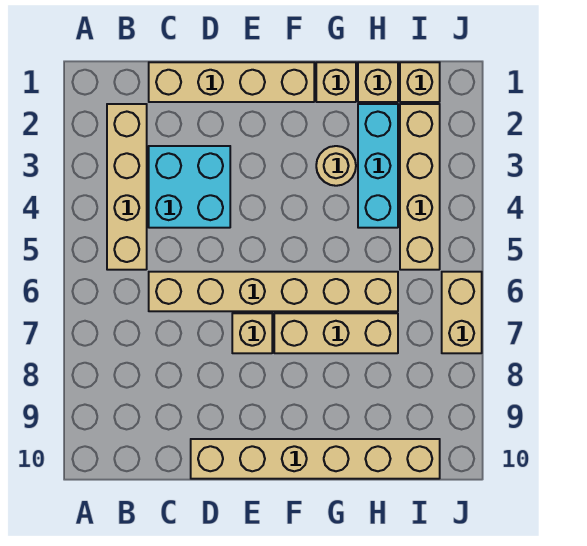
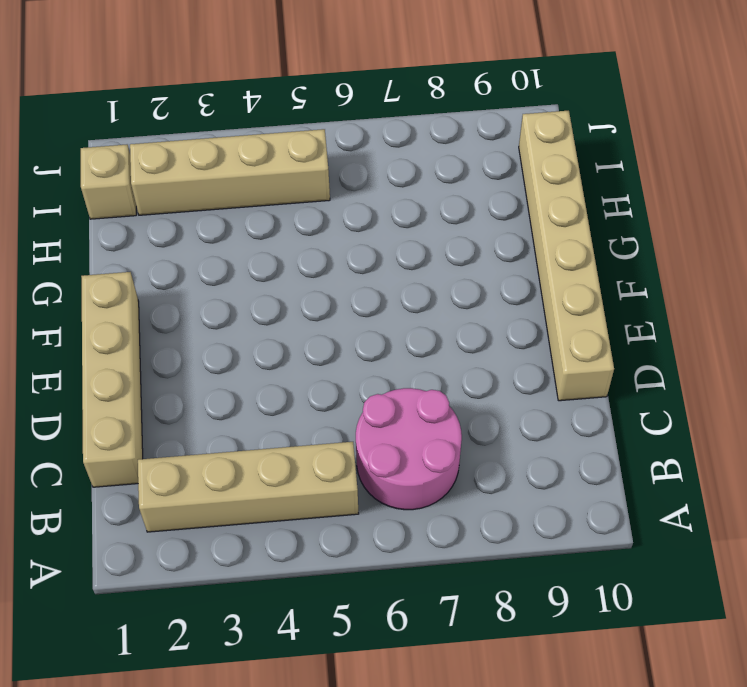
pink 2x2 round brick [356,388,462,510] -> tan 1x6 brick [149,272,398,311]
none -> cyan 2x2 brick [149,146,230,228]
none -> tan 1x1 brick [232,313,272,353]
none -> tan 1x3 brick [274,313,398,353]

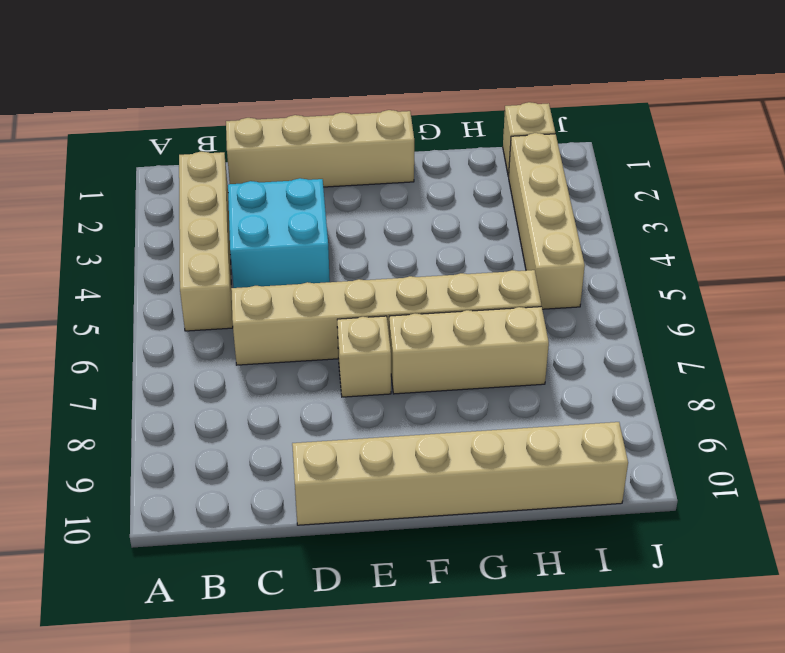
none -> tan 1x1 brick [316,62,356,102]
none -> tan 1x1 round brick [316,146,356,186]
none -> tan 1x1 brick [358,62,398,102]

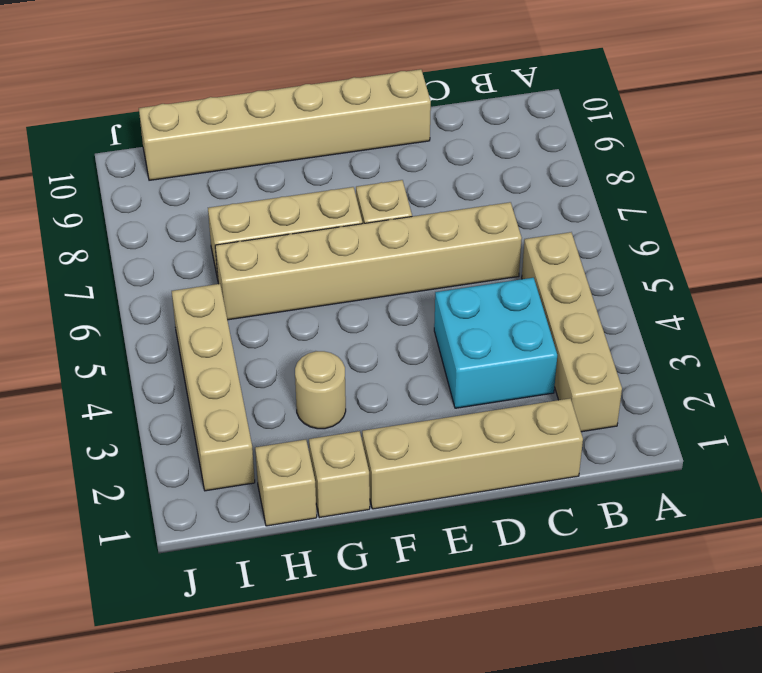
none -> cyan 1x3 brick [358,104,398,228]
none -> tan 1x1 brick [400,62,440,102]
none -> tan 1x2 brick [442,272,482,353]

